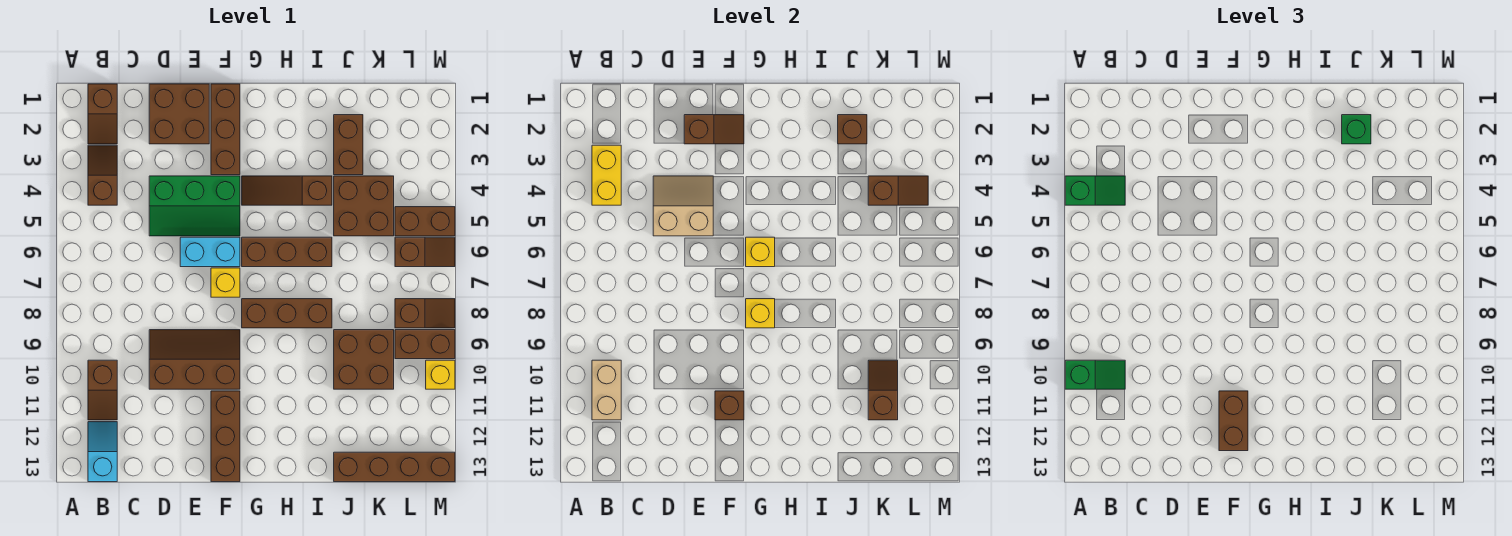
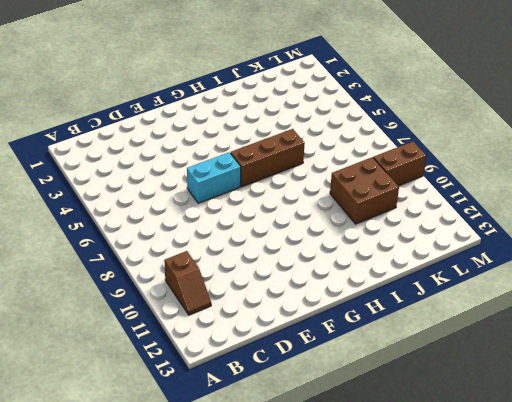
none -> brown 1x2 slope [88,84,117,144]
none -> brown 1x2 slope [88,145,117,205]
none -> cyan 1x2 slope [88,422,117,482]
none -> brown 2x2 brick [149,84,209,144]

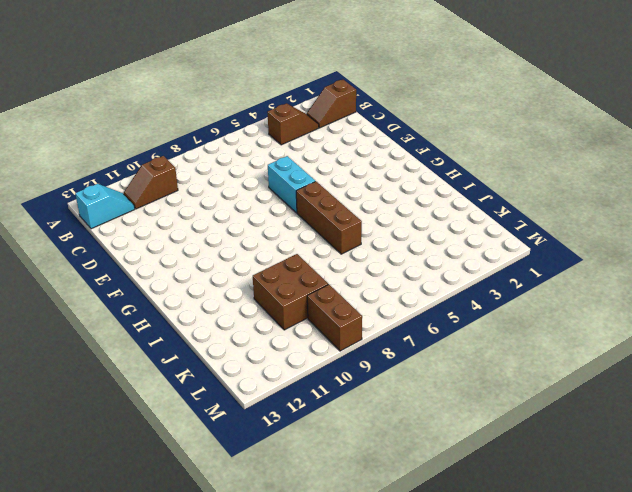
none -> brown 2x2 brick [149,84,209,144]
none -> green 2x3 slope [149,176,240,236]
none -> brown 2x3 slope [149,330,240,389]
none -> brown 1x3 brick [211,84,240,175]

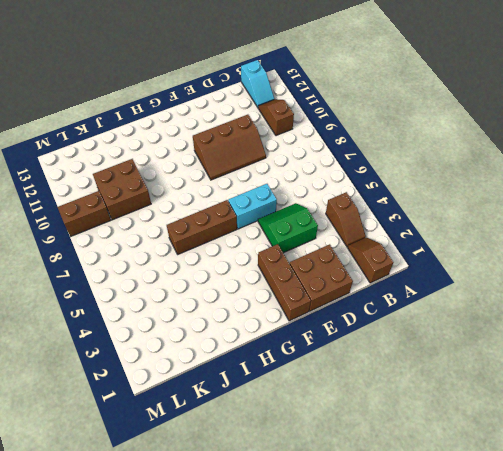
green 2x2 slope [258,203,318,253] -> green 2x3 slope [149,176,240,236]
none -> yellow 1x1 brick [211,268,240,297]
none -> brown 1x3 brick [211,391,240,482]
none -> brown 1x3 slope [242,176,332,205]
none -> brown 1x3 brick [242,299,332,328]

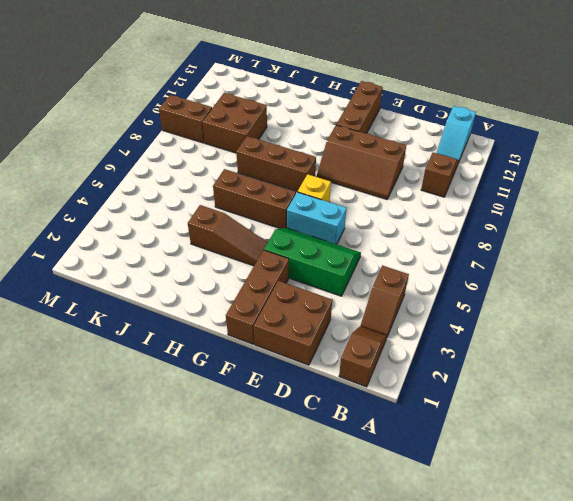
none -> brown 1x2 brick [334,115,363,175]
none -> brown 2x2 brick [334,176,394,236]
none -> brown 1x4 brick [334,452,455,482]
none -> brown 1x2 brick [395,207,455,236]

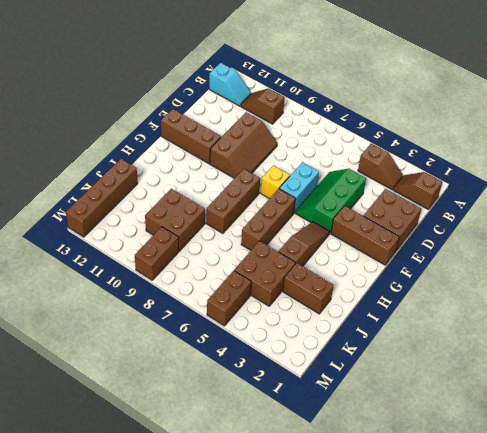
none -> brown 1x2 slope [395,237,455,267]
none -> brown 1x2 slope [395,299,455,328]
none -> yellow 1x1 brick [426,360,455,389]
none -> yellow 1x2 brick [592,145,621,205]

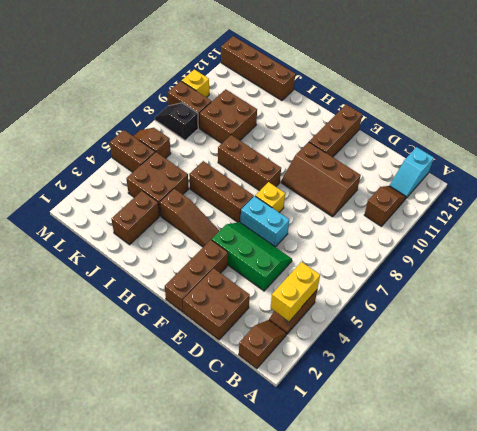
black 1x2 slope [155,103,198,140] -> brown 1x2 slope [395,299,455,328]
none -> tan 1x2 brick [592,360,621,420]
none -> tan 2x2 slope [653,176,713,236]
none -> brown 1x2 slope [684,115,744,144]
none -> brown 1x1 brick [715,391,744,420]

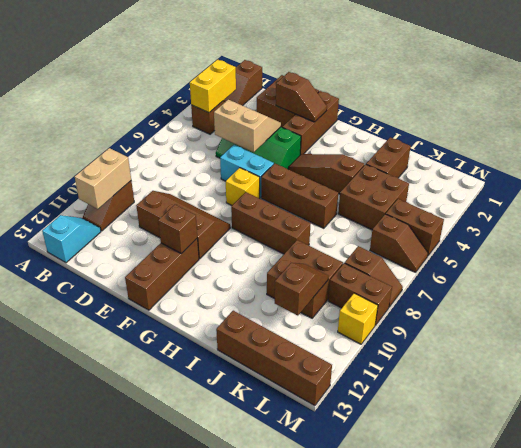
none -> yellow 1x1 brick [746,237,775,267]
none -> yellow 1x1 brick [746,299,775,328]
none -> brown 1x1 brick [838,115,867,144]
none -> brown 1x2 slope [868,176,928,205]

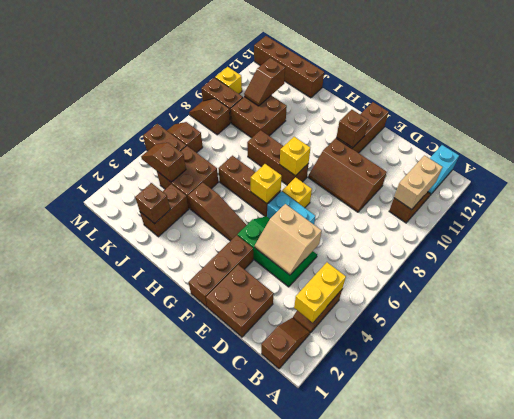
none -> brown 1x2 slope [684,115,744,144]
none -> green 1x2 slope [1065,176,1125,205]
none -> green 1x2 slope [1065,360,1125,389]
none -> brown 1x2 brick [1219,391,1248,451]

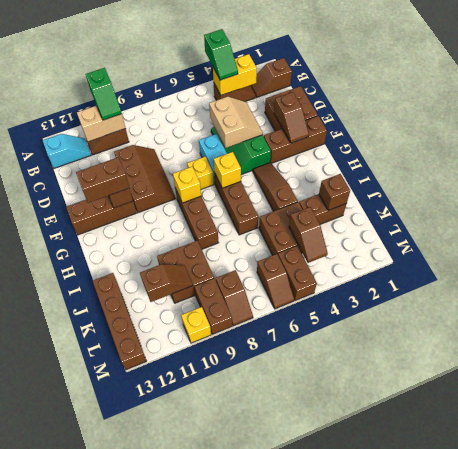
none -> green 1x1 brick [1342,115,1371,144]

